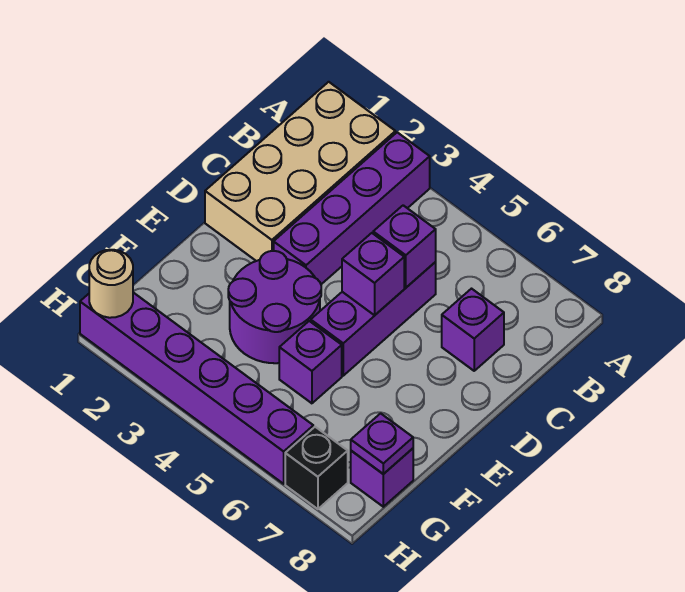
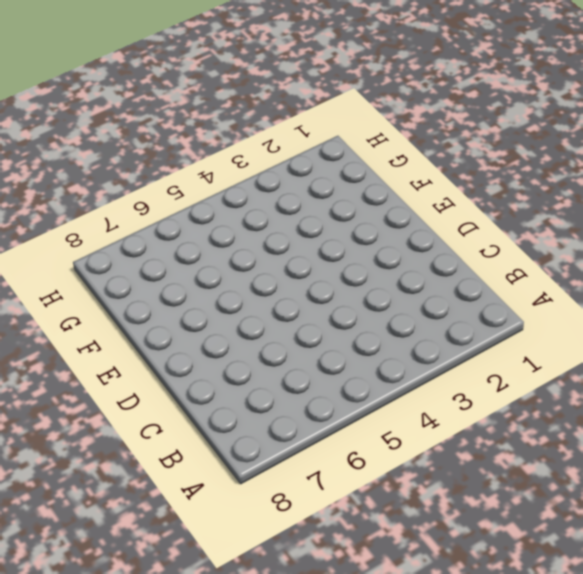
none -> tan 2x4 brick [205,82,395,261]
none -> purple 1x4 brick [274,132,430,284]
none -> purple 1x3 brick [311,262,436,376]

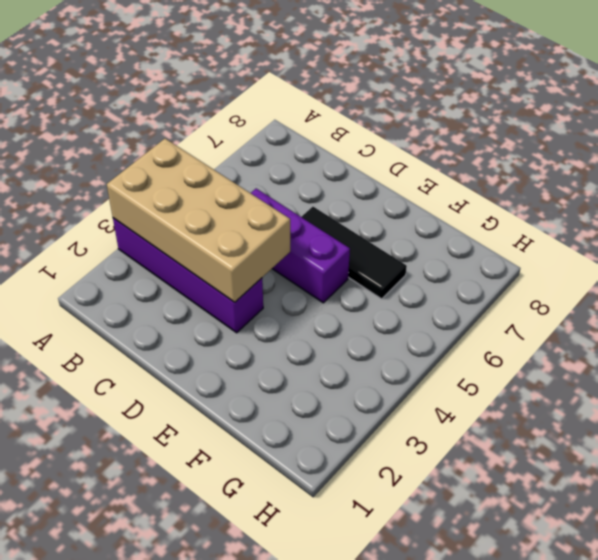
tan 2x4 brick [107,139,290,302] -> tan 2x4 brick moved to [205,82,395,261]
black 1x3 tile [302,207,407,299] -> none
none -> purple 1x1 brick [442,289,504,371]
none -> purple 2x2 round brick [228,251,321,363]
none -> purple 1x1 brick [279,321,342,403]

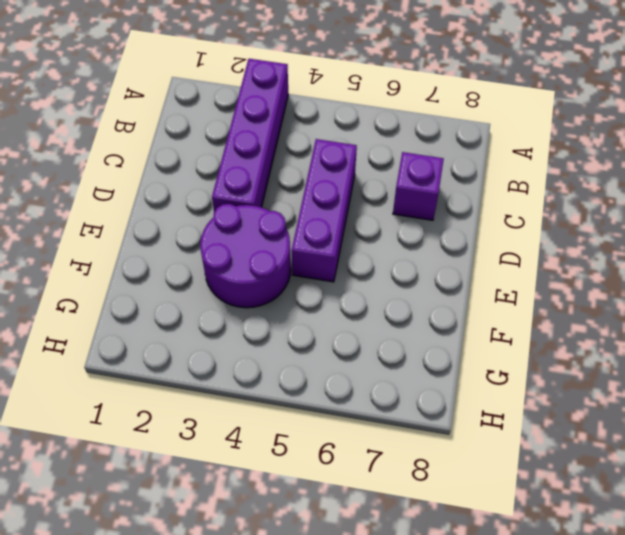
none -> tan 2x4 brick [205,82,395,261]
none -> purple 1x1 brick [279,321,342,403]
none -> purple 1x1 brick [351,449,413,507]

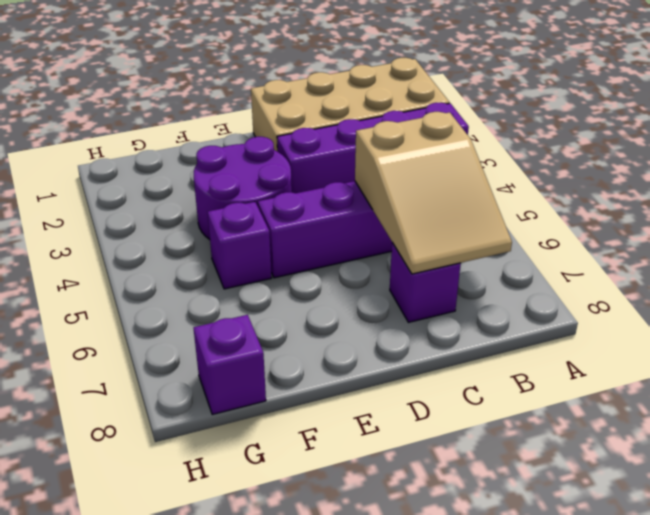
tan 2x3 slope [355,112,512,274] -> purple 1x1 brick [373,205,436,288]
none -> purple 1x6 brick [80,293,313,484]
none -> black 1x1 brick [285,427,348,509]
none -> purple 1x1 brick [342,233,404,315]

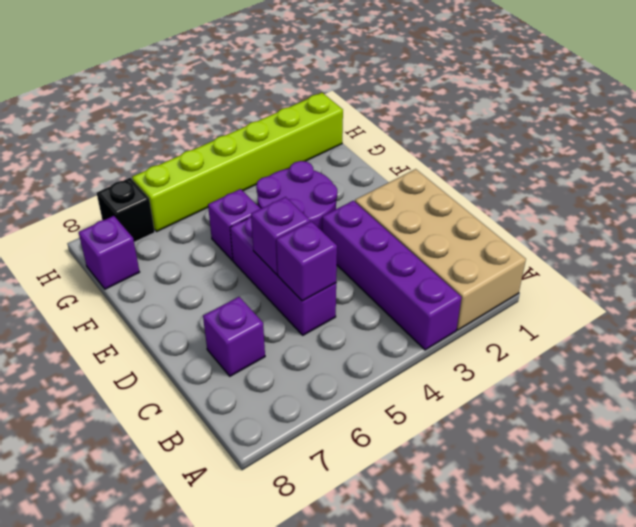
lime 1x6 brick [132,93,343,232] -> purple 1x6 brick [80,293,313,484]
none -> purple 1x1 plate [351,413,413,474]
none -> tan 1x1 round brick [89,250,133,318]

